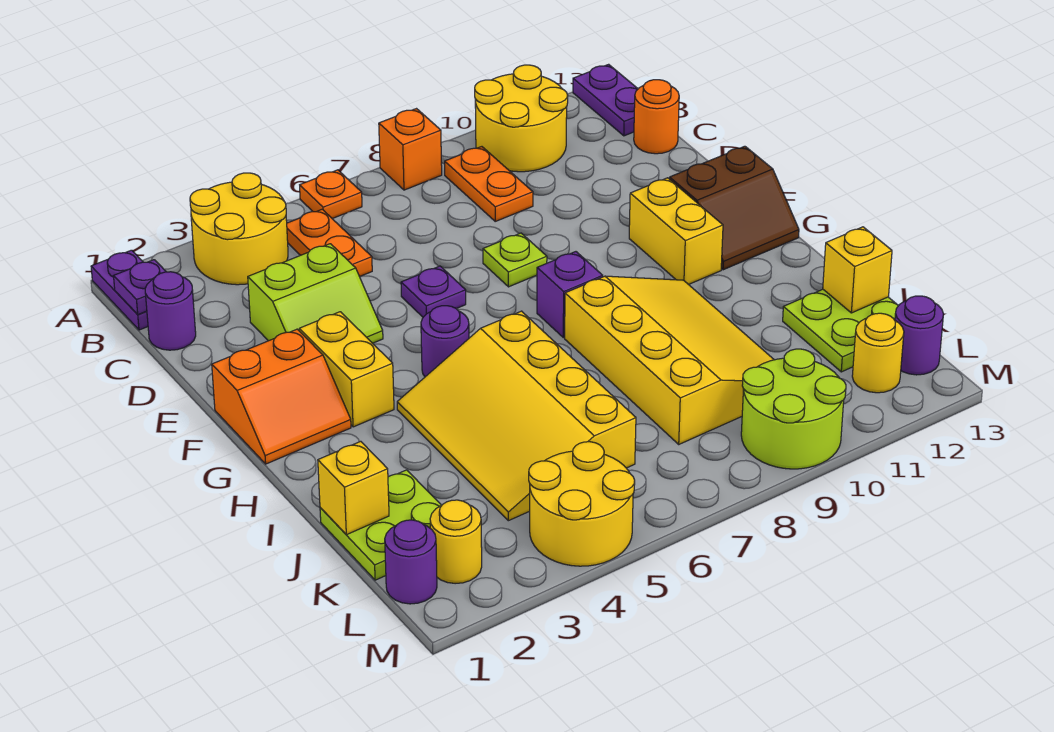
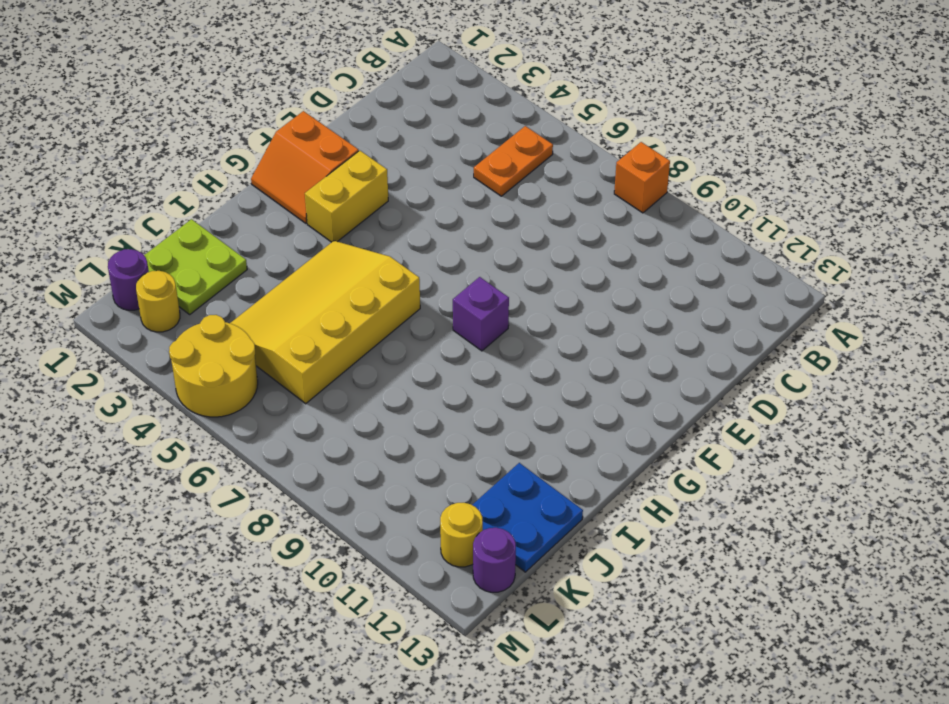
blue 2x2 plate [472,463,583,572] -> lime 2x2 plate [783,289,898,372]
none -> purple 1x2 plate [91,250,148,330]
none -> yellow 2x2 round brick [190,173,288,285]
none -> orange 1x1 plate [300,170,362,219]
none -> yellow 2x2 round brick [475,65,568,172]

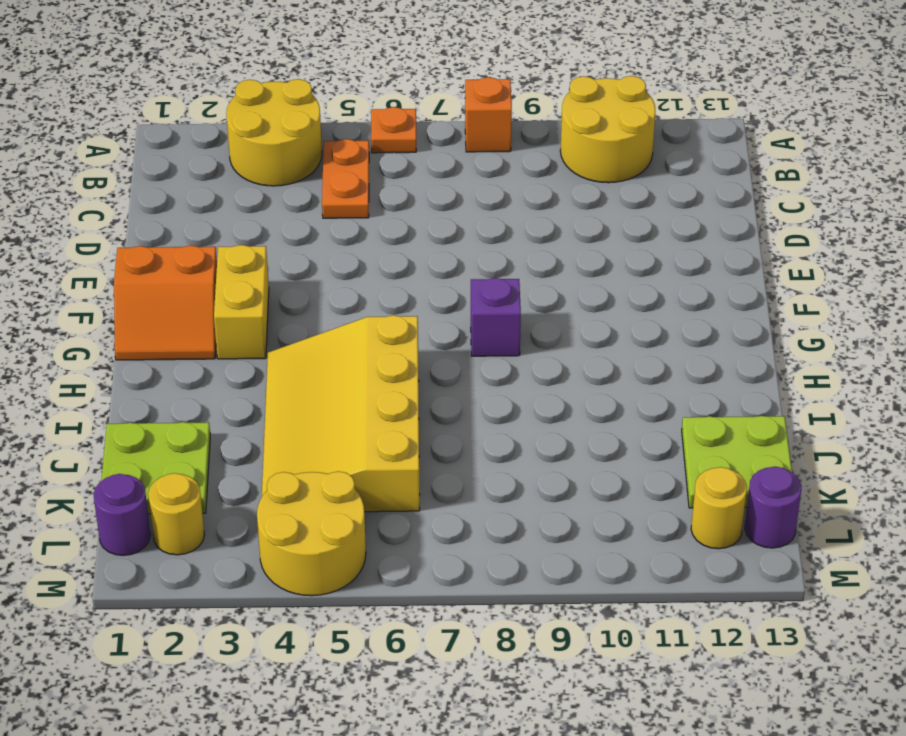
none -> purple 1x2 plate [91,250,148,330]
none -> purple 1x2 plate [573,64,638,136]
none -> orange 1x2 plate [445,147,533,221]
none -> purple 1x1 round brick [145,272,196,350]

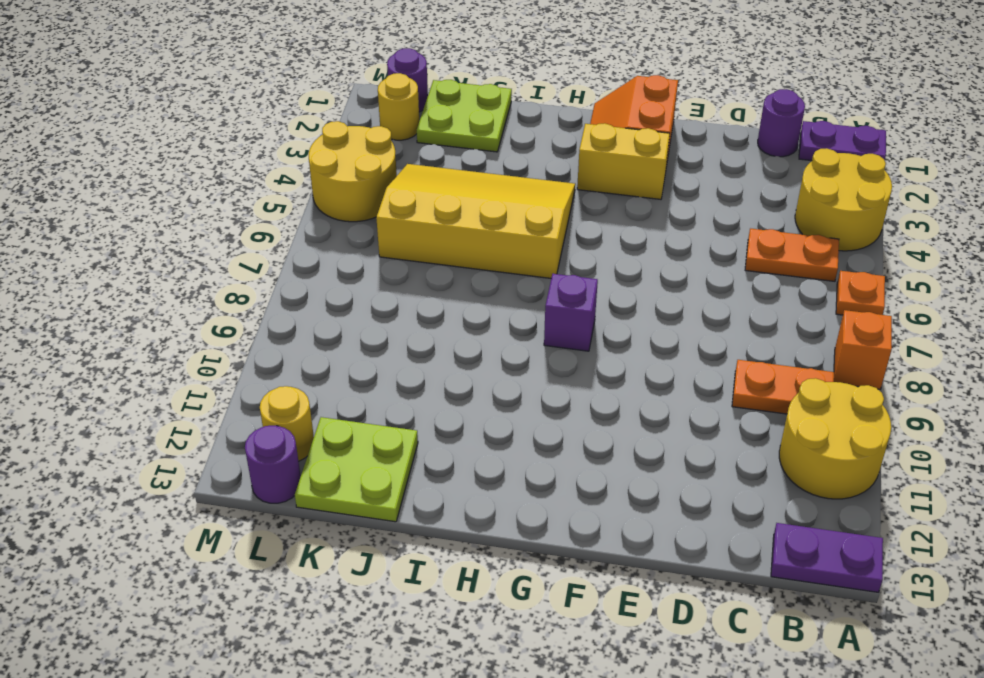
none -> orange 1x1 round brick [634,80,679,154]
none -> lime 2x2 slope [248,244,383,343]
none -> purple 1x1 plate [401,266,466,317]
none -> lime 1x1 plate [483,233,547,287]

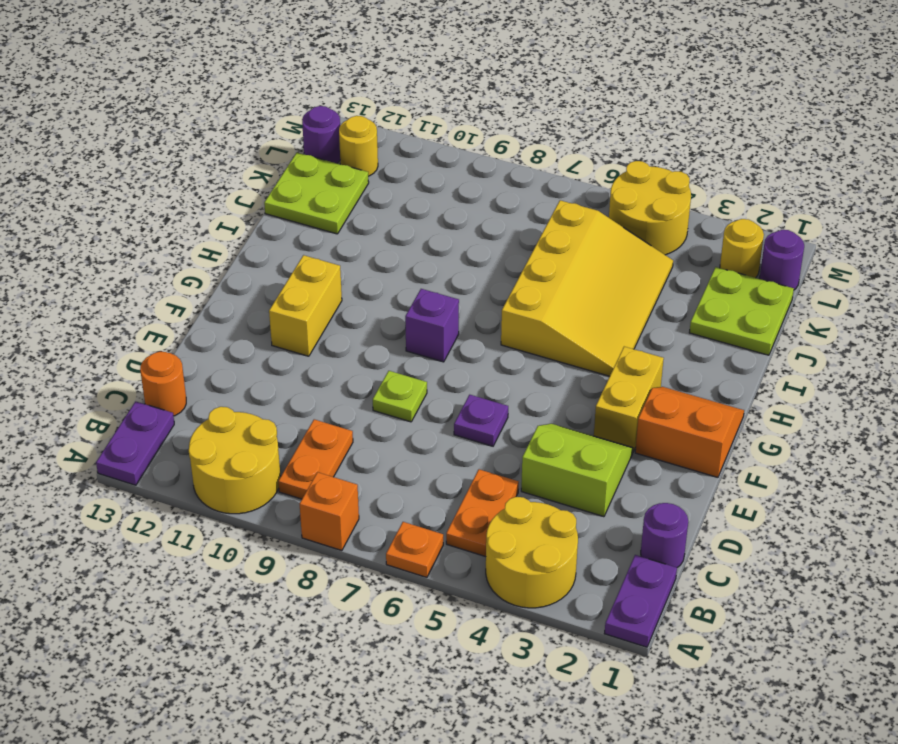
none -> brown 2x2 slope [669,146,799,270]
none -> purple 1x1 round brick [421,306,469,377]
none -> yellow 3x4 slope [565,276,774,444]
none -> lime 2x2 round brick [741,349,846,469]

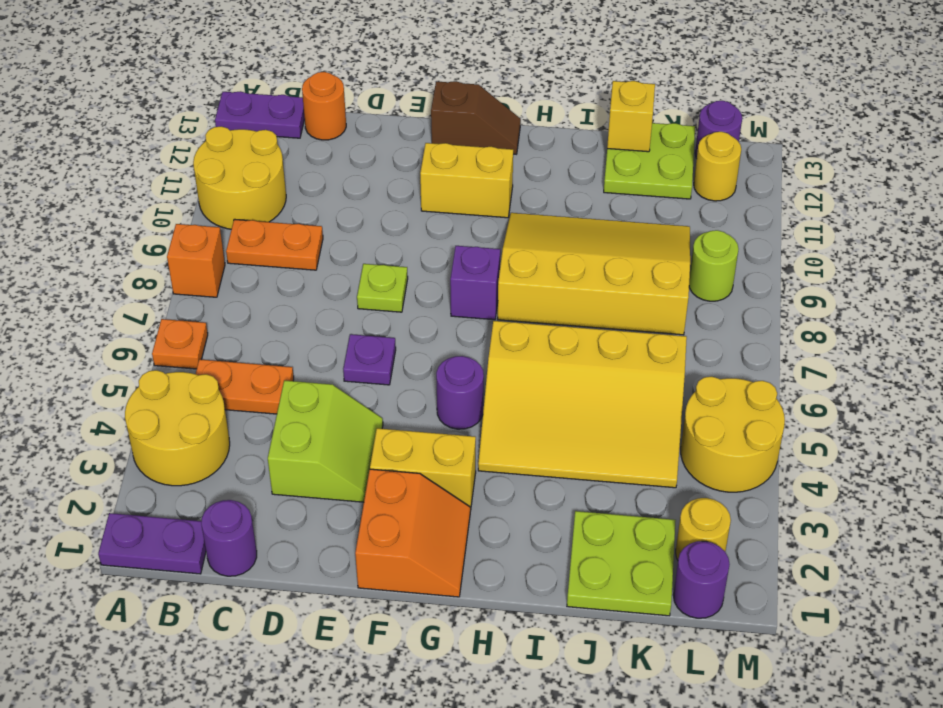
brown 1x2 slope [431,81,521,154] -> brown 2x2 slope [669,146,799,270]
lime 1x1 round brick [689,230,739,301] -> lime 2x2 round brick [741,349,846,469]
none -> purple 1x1 plate [114,260,166,314]
none -> yellow 1x1 brick [318,441,389,535]

